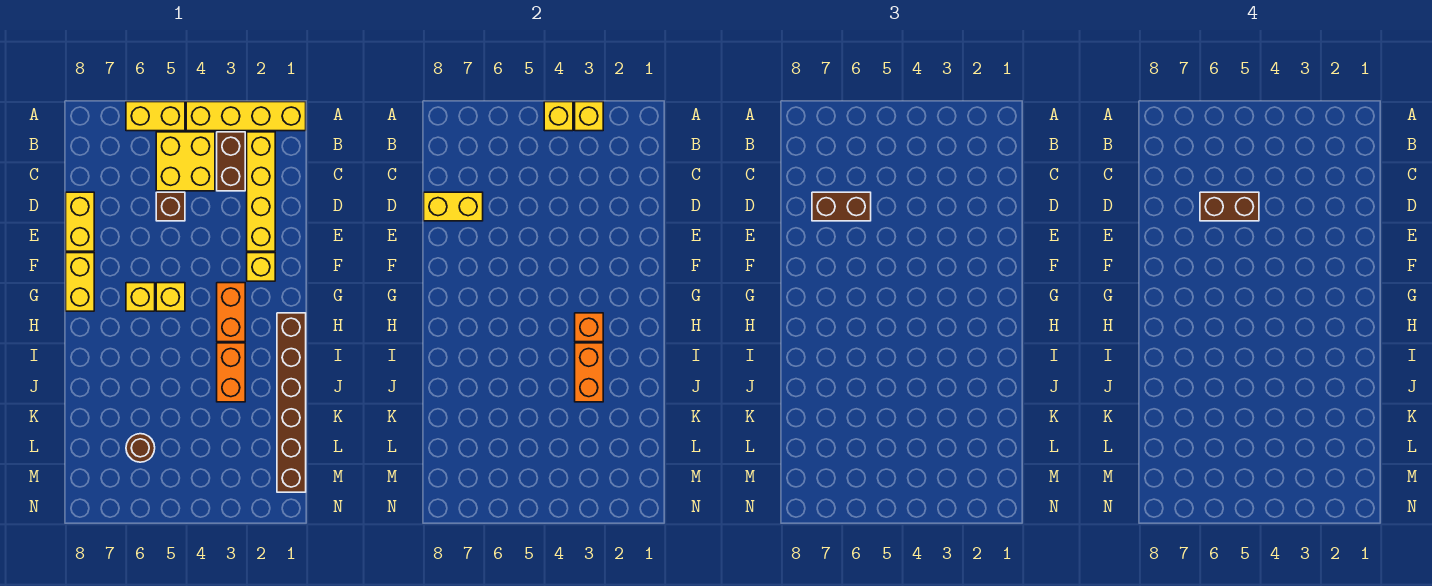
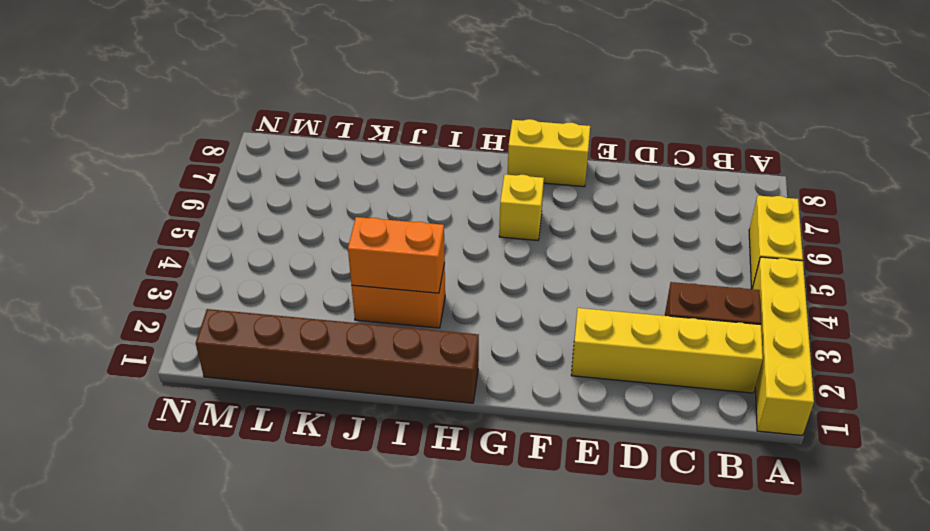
none -> yellow 2x2 brick [156,132,215,191]
none -> brown 1x1 brick [156,192,185,221]
none -> yellow 1x2 brick [66,192,94,251]

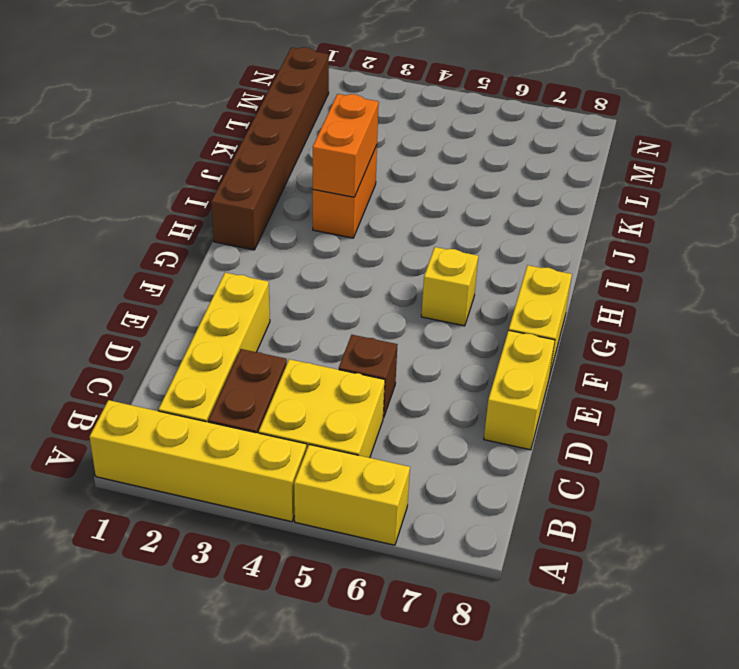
none -> yellow 1x1 brick [247,253,275,281]
none -> orange 1x2 brick [217,283,245,342]
none -> yellow 1x1 brick [156,283,185,311]

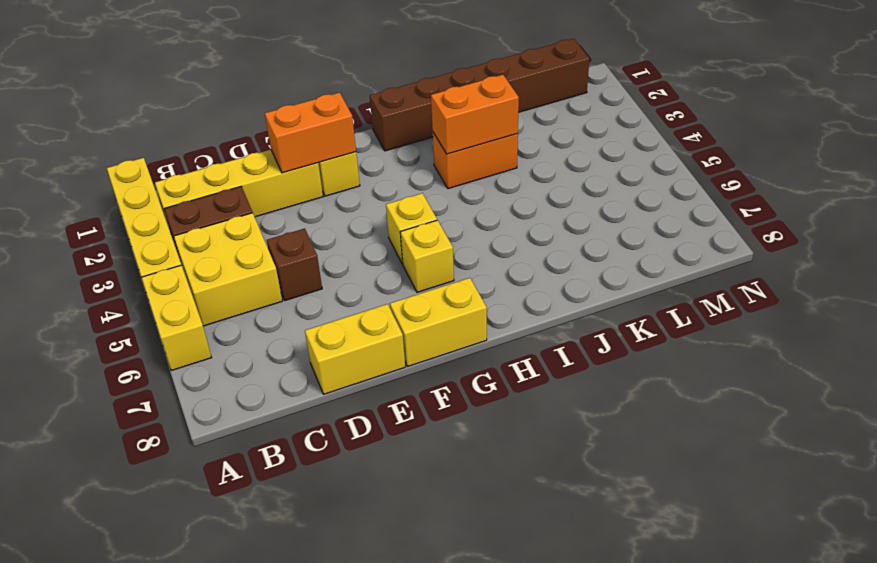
orange 1x2 brick [265,93,356,173] -> orange 1x2 brick moved to [217,283,245,342]
none -> brown 1x1 round brick [126,434,155,462]
none -> yellow 1x1 brick [575,102,603,131]
none -> yellow 1x1 brick [544,102,573,131]

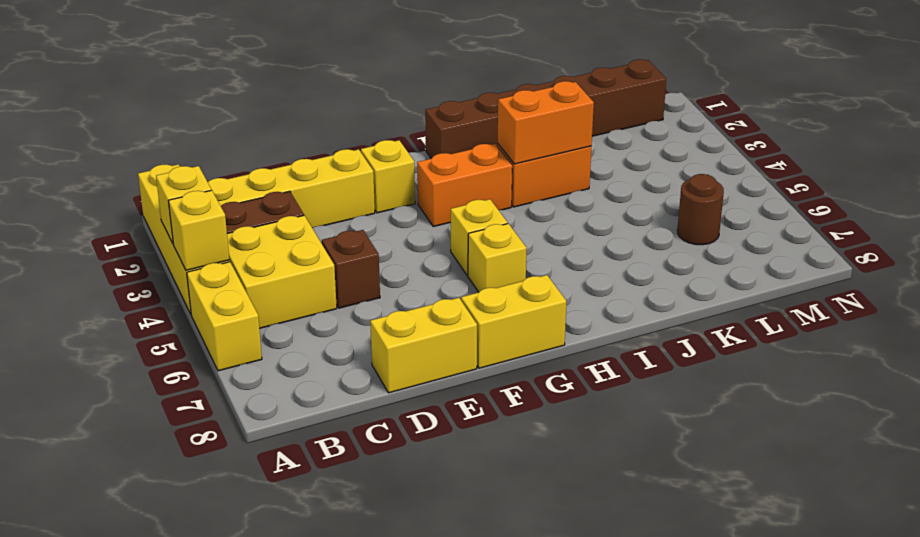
none -> yellow 1x2 brick [424,192,483,221]
none -> orange 1x1 brick [575,313,603,342]
none -> brown 1x2 brick [812,192,871,221]

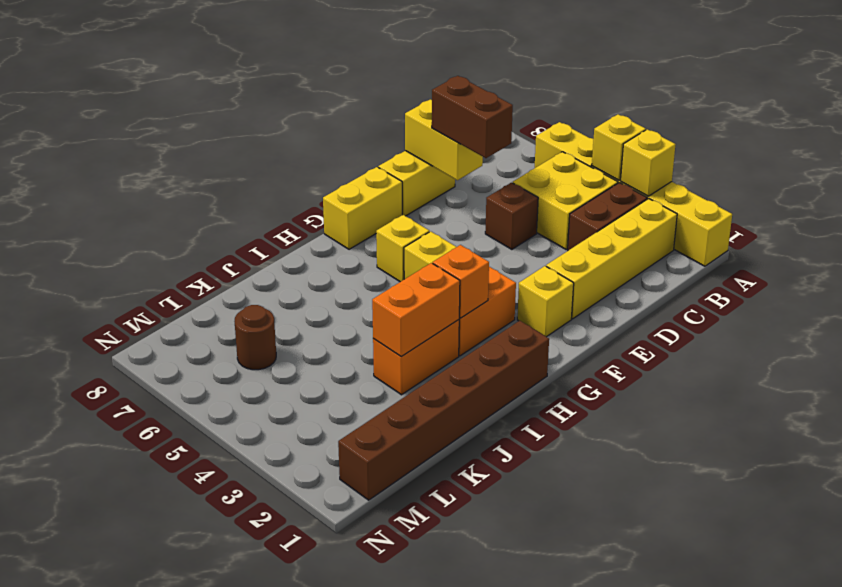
none -> brown 1x2 brick [1200,192,1259,221]

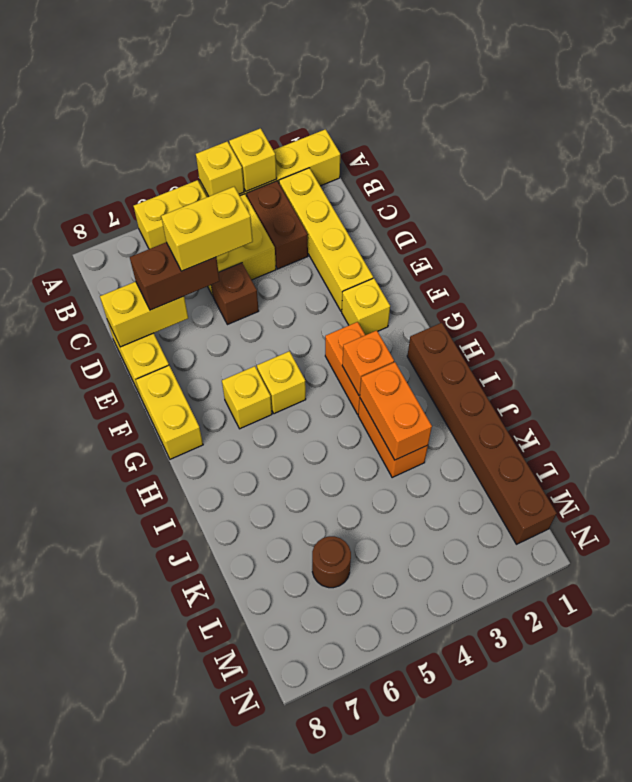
yellow 1x2 brick [161,187,253,271] -> brown 1x2 brick [1200,192,1259,221]

